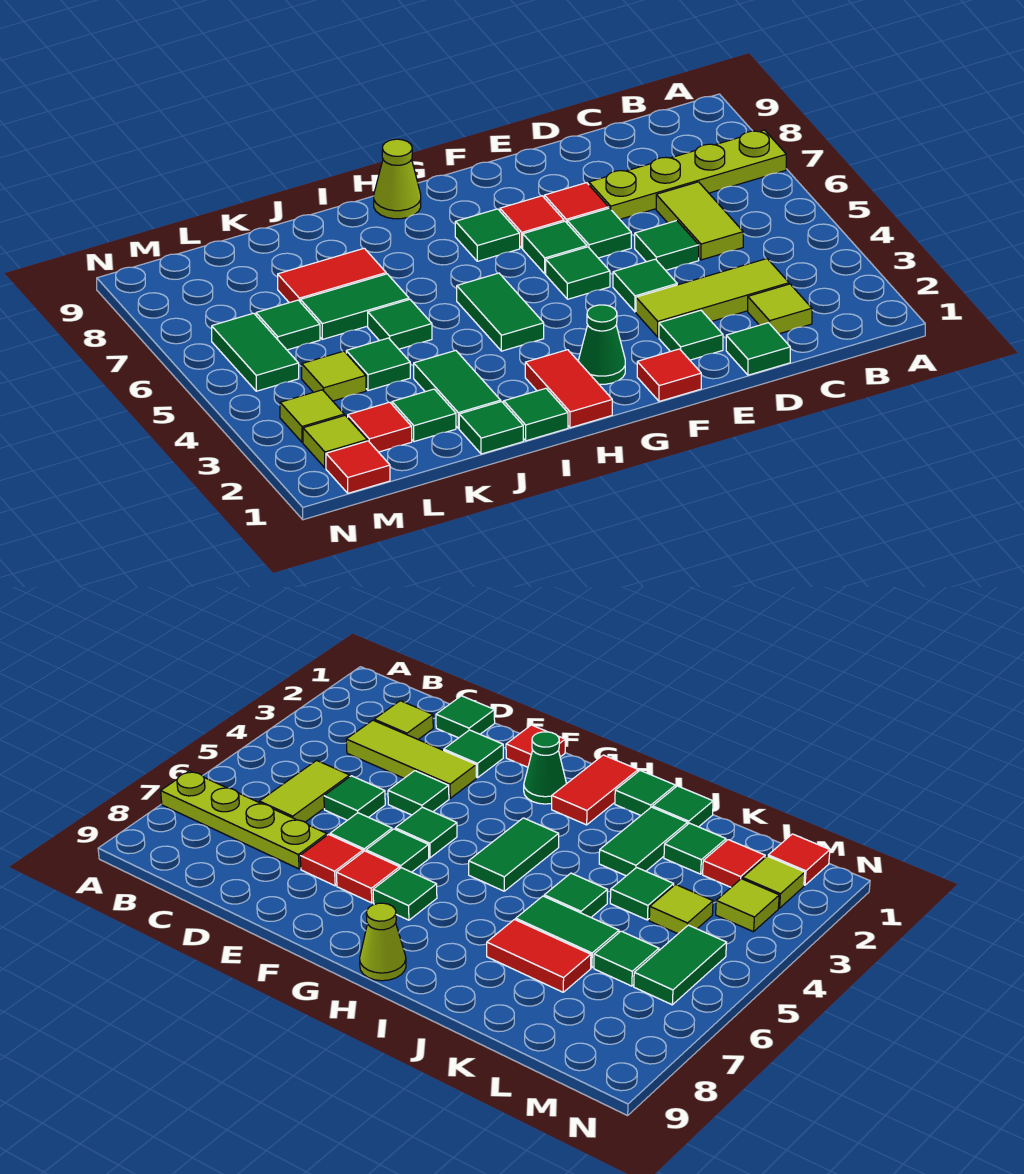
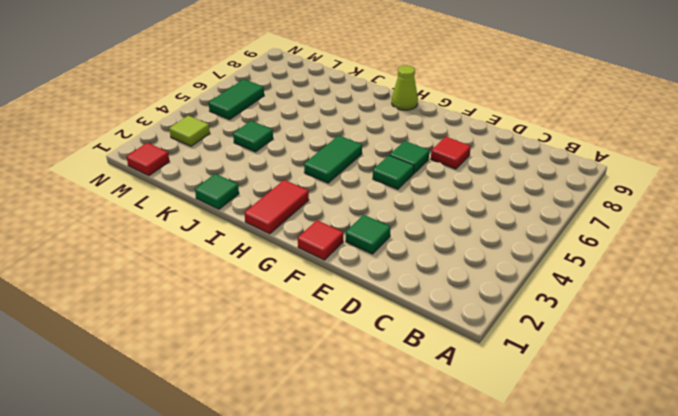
none -> lime 1x4 plate [589,130,786,219]
none -> lime 1x1 tile [748,284,812,334]
none -> lime 1x3 tile [636,259,789,337]
none -> lime 1x2 tile [656,182,743,260]

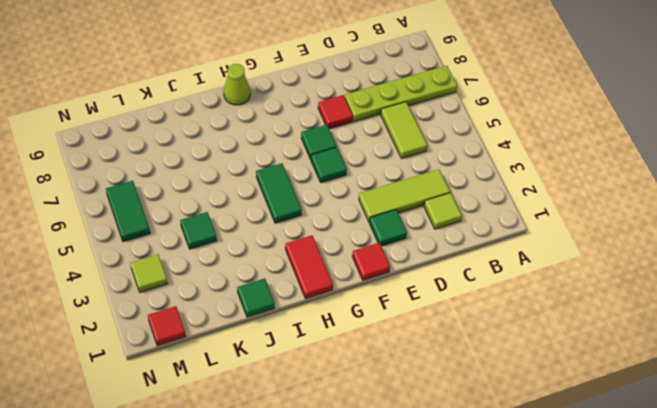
none -> green 1x1 tile [726,323,790,375]
none -> green 1x1 tile [635,221,699,270]
none -> green 1x1 tile [613,259,677,312]
none -> green 1x1 tile [567,208,631,258]

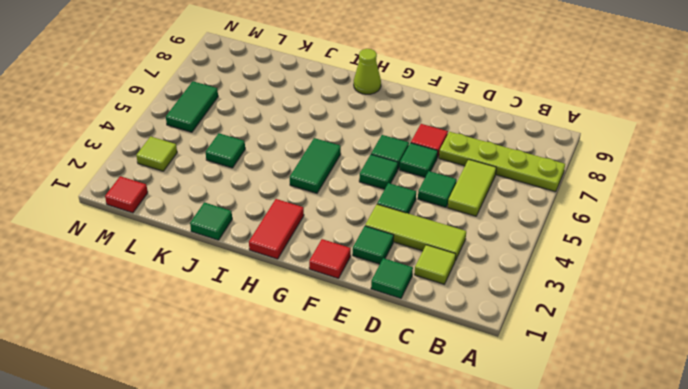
none -> red 1x1 tile [500,196,564,248]
none -> green 1x1 cone [578,305,625,384]
none -> green 1x1 tile [455,209,520,261]
none -> green 1x1 tile [504,388,568,441]

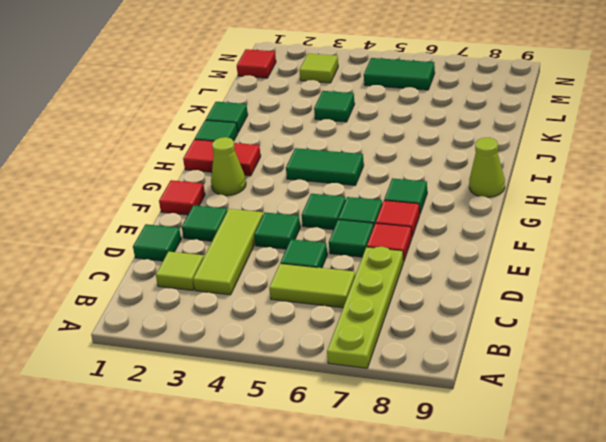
lime 1x1 cone [211,137,246,196] -> green 1x1 cone [578,305,625,384]
none -> green 1x2 tile [414,350,501,428]
none -> green 1x1 tile [368,300,432,349]
none -> green 1x2 tile [300,274,409,339]
none -> red 1x2 tile [278,248,386,303]

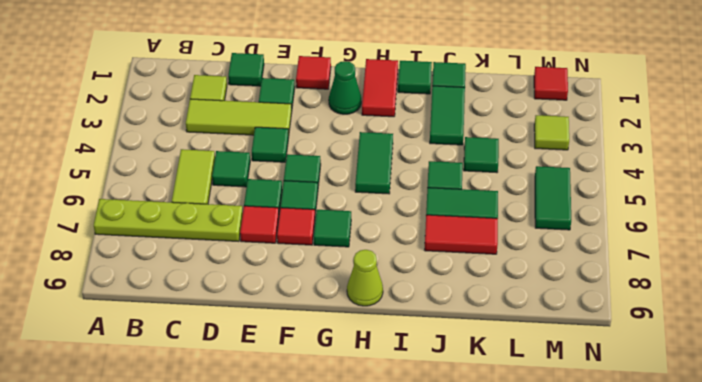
none -> green 1x1 tile [392,389,456,442]
none -> red 1x1 tile [348,402,412,452]
none -> lime 1x1 tile [302,351,366,401]
none -> green 1x1 tile [256,300,320,350]

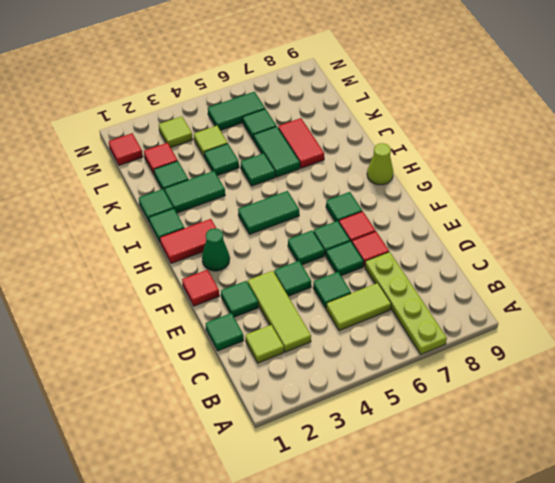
none -> lime 1x1 tile [303,415,367,468]

